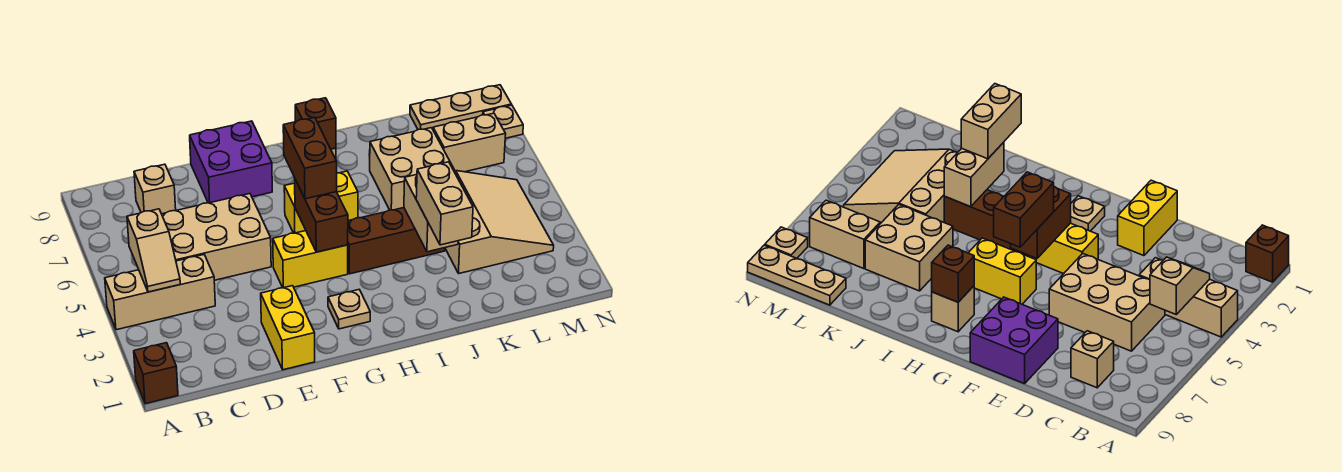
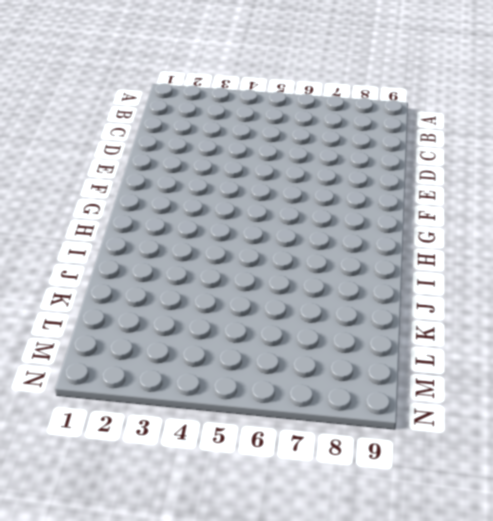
none -> brown 1x1 brick [134,343,178,404]
none -> tan 1x3 brick [105,255,215,330]
none -> tan 2x3 brick [162,194,271,280]

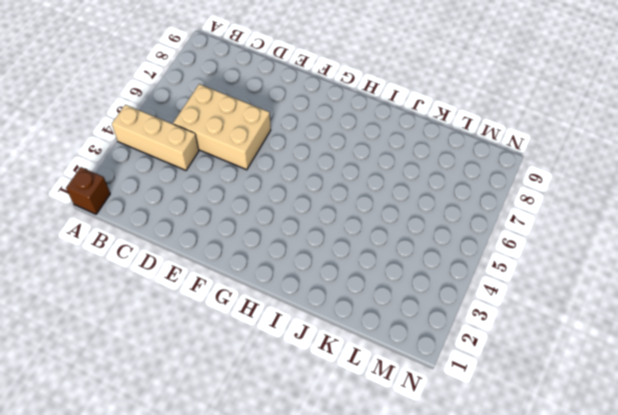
none -> tan 1x1 brick [134,164,176,214]
none -> yellow 1x2 brick [261,286,315,370]
none -> purple 2x2 brick [190,121,272,203]

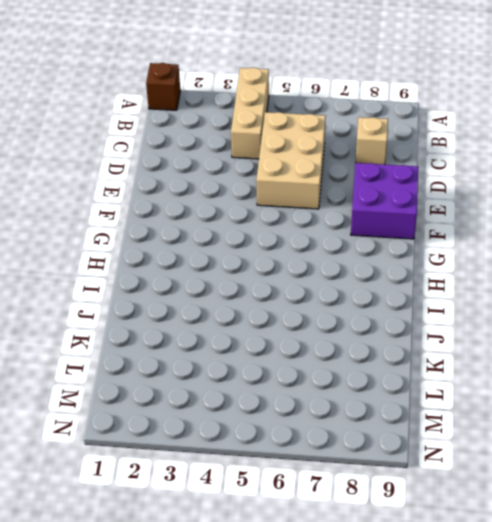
none -> yellow 1x2 brick [261,286,315,370]
none -> yellow 1x2 brick [273,231,348,288]
none -> tan 1x1 plate [328,290,370,329]

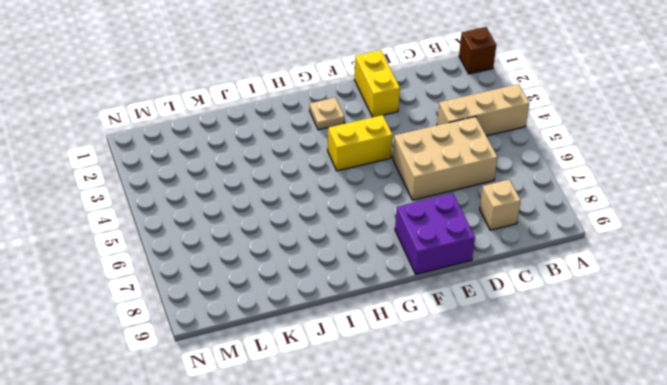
none -> yellow 1x2 brick [284,171,358,233]
none -> brown 1x3 brick [348,208,445,274]
none -> tan 1x1 brick [932,286,974,332]

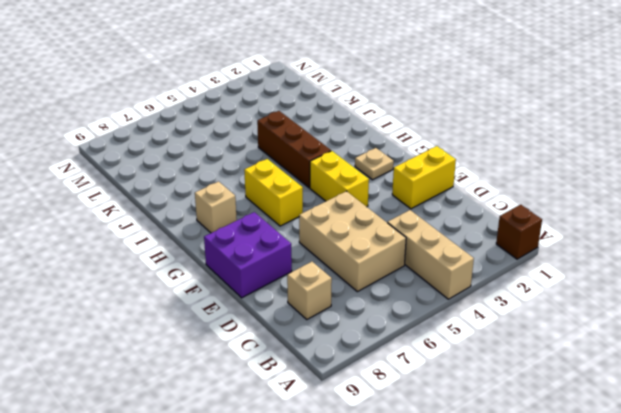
none -> tan 2x2 brick [370,128,454,210]
none -> tan 3x3 slope [445,171,554,273]
none -> tan 1x2 brick [433,113,506,172]

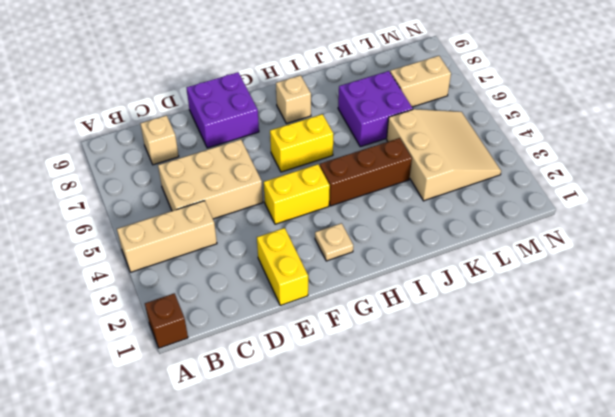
purple 2x2 brick [338,71,413,147] -> tan 2x2 brick [370,128,454,210]
none -> tan 1x3 plate [410,85,511,130]
none -> tan 1x1 plate [483,105,523,138]
none -> tan 1x2 slope [127,209,180,292]

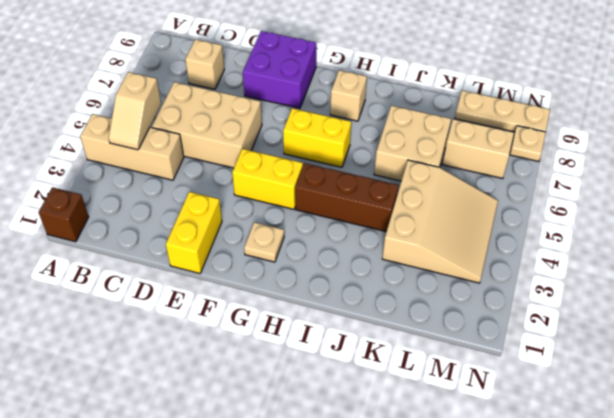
none -> brown 1x2 brick [295,180,348,252]
none -> brown 1x1 brick [295,98,336,149]
none -> tan 1x2 brick [404,175,458,252]

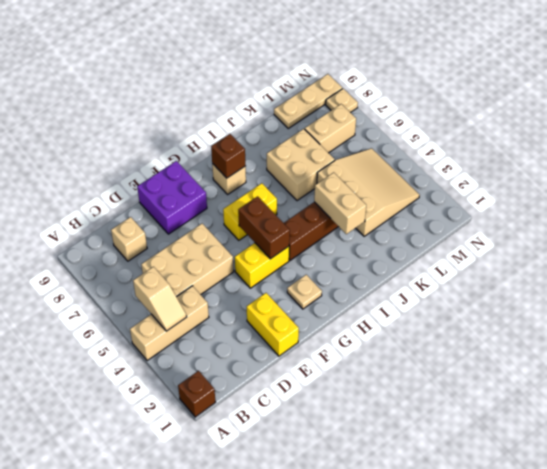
none -> brown 1x2 brick [283,118,337,199]
none -> tan 1x2 brick [416,162,473,245]

